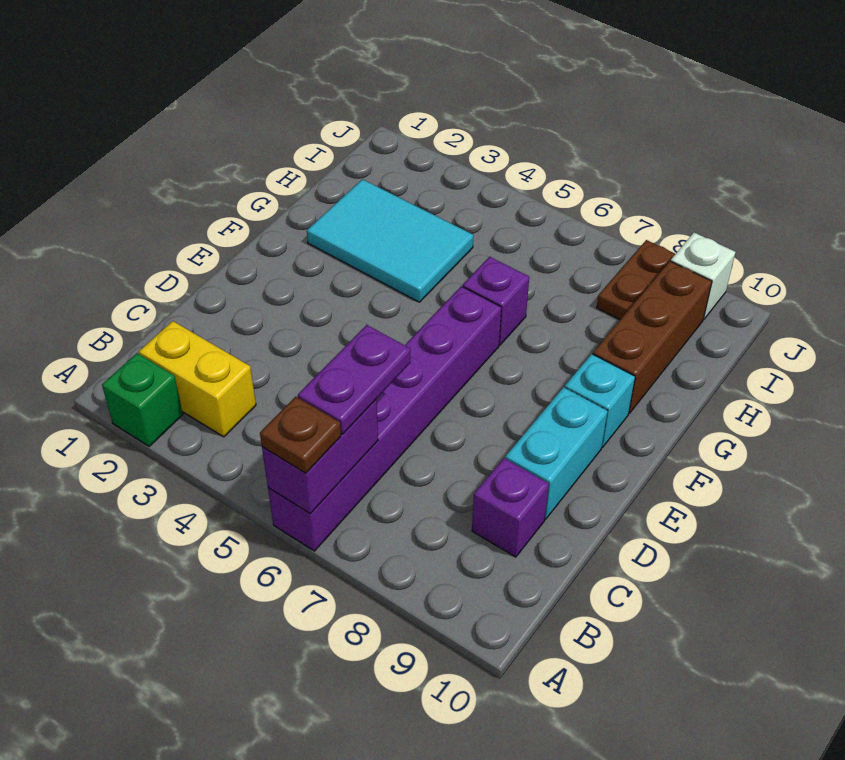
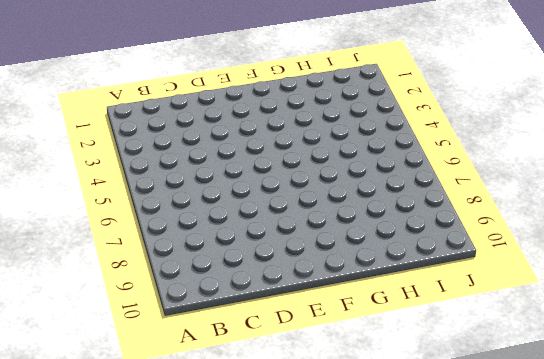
none -> green 1x1 brick [102,353,183,446]
none -> purple 1x6 brick [268,286,501,551]
none -> yellow 1x2 brick [139,321,256,437]

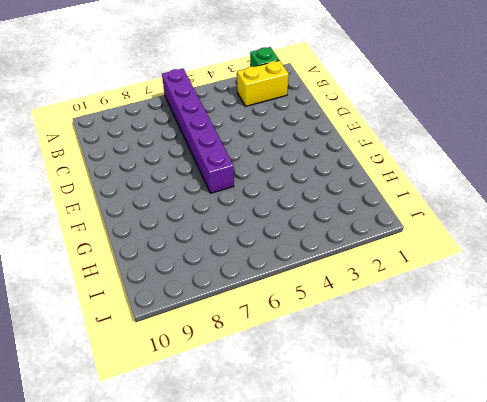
none -> purple 1x1 brick [472,458,549,557]
none -> cyan 1x2 brick [505,387,608,519]
none -> cyan 1x1 brick [565,354,635,447]

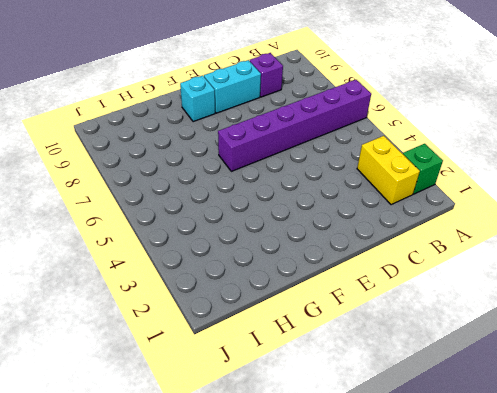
none -> cyan 2x3 tile [307,179,473,302]
none -> purple 1x1 brick [463,257,529,345]
none -> brown 1x3 brick [593,261,712,413]

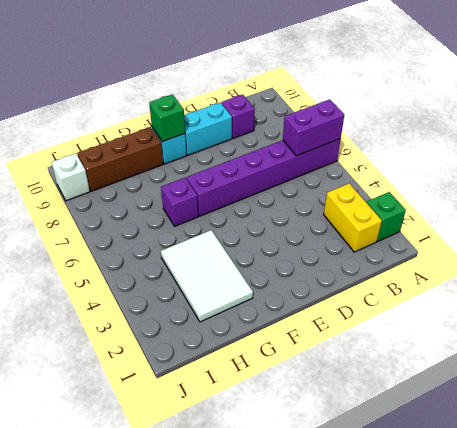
green 1x1 brick [149,94,185,142] -> none
white 2x3 tile [161,230,253,322] -> cyan 2x3 tile [307,179,473,302]
none -> brown 1x2 plate [597,240,675,320]
none -> brown 1x1 plate [260,397,341,473]
none -> purple 1x2 plate [298,325,410,434]

